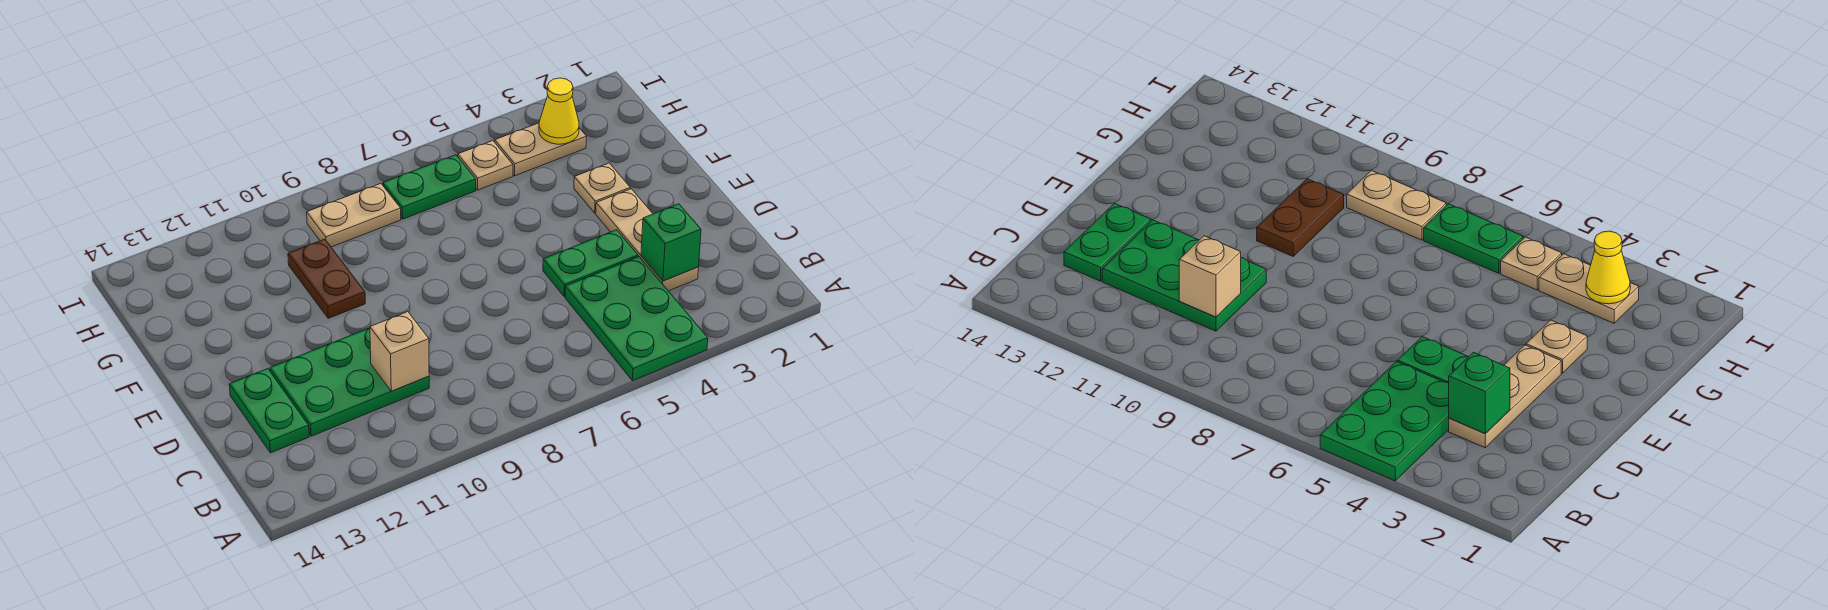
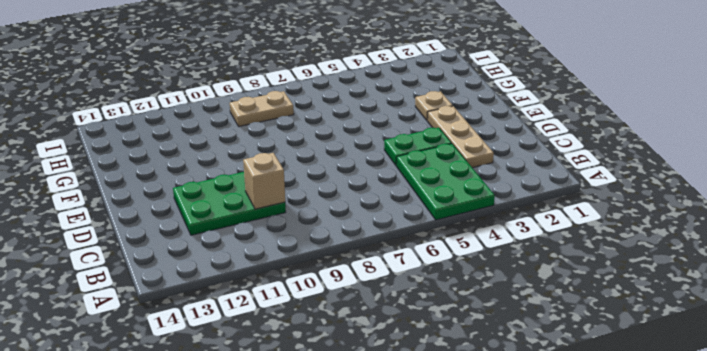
none -> green 1x2 plate [229,369,309,453]
none -> brown 1x2 plate [288,239,365,318]
none -> tan 1x2 plate [495,123,586,176]

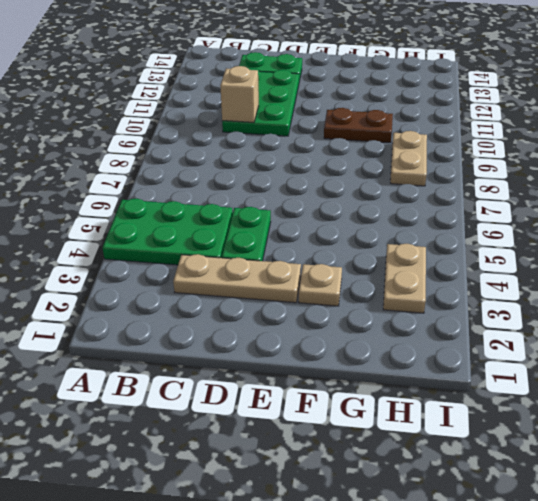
none -> tan 1x1 plate [458,141,513,190]
none -> green 1x2 plate [383,155,476,219]
none -> green 1x1 brick [641,204,701,281]

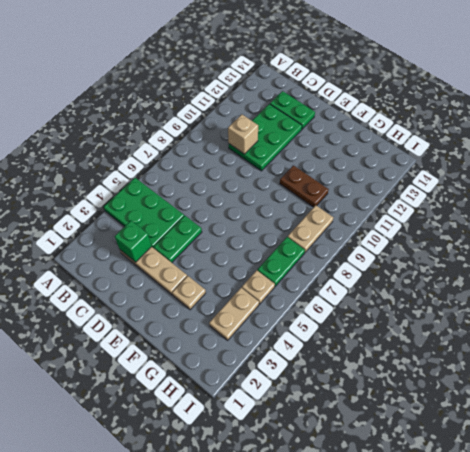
none -> yellow 1x1 cone [539,78,579,144]

